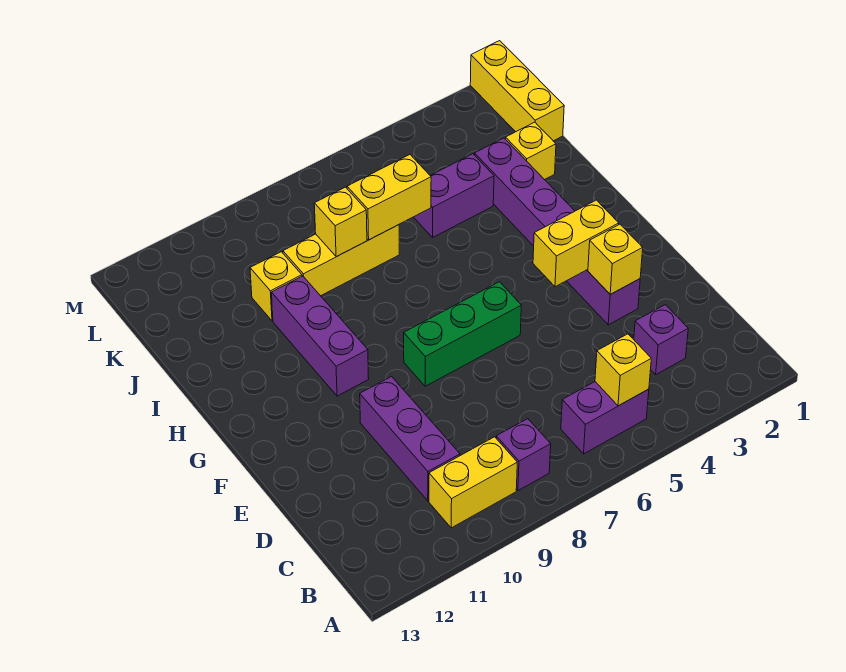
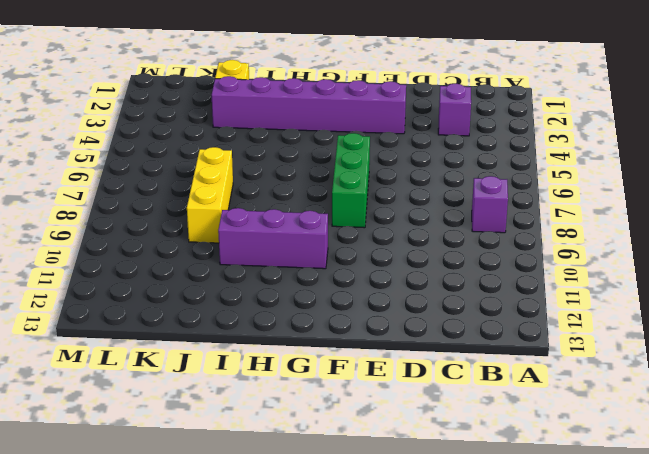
none -> purple 1x2 brick [561,382,649,454]
none -> yellow 1x2 brick [429,437,517,528]
none -> purple 1x3 brick [360,377,460,501]

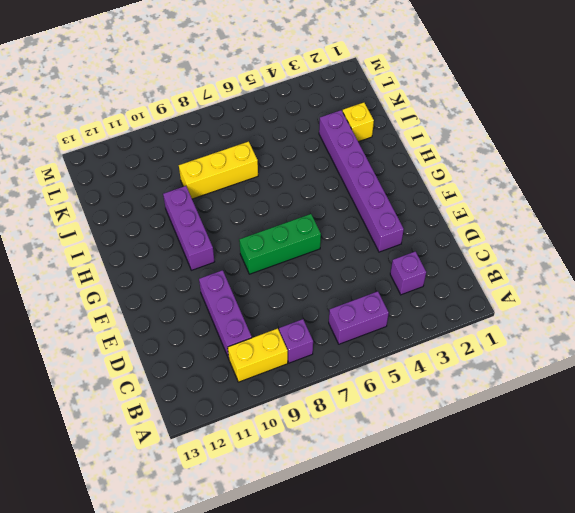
none -> purple 1x2 brick [414,154,494,237]
none -> yellow 1x1 brick [250,252,302,321]
none -> yellow 1x3 brick [470,41,564,141]

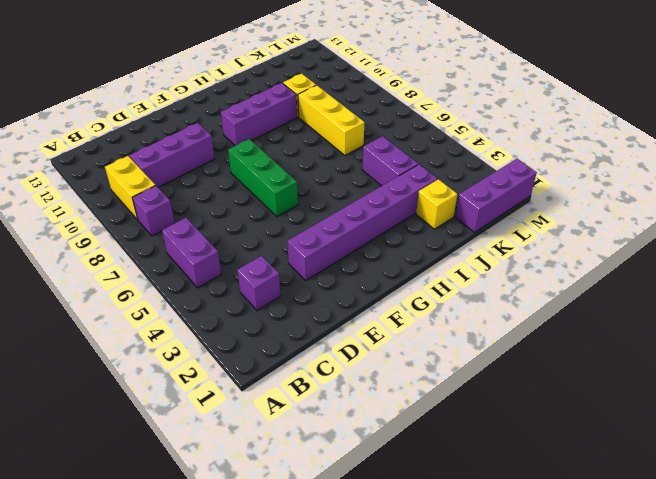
purple 1x3 brick [456,159,537,232] -> yellow 1x3 brick [470,41,564,141]
none -> yellow 1x1 brick [595,334,651,406]
none -> yellow 1x1 brick [588,224,643,294]
none -> yellow 1x2 brick [533,200,619,287]

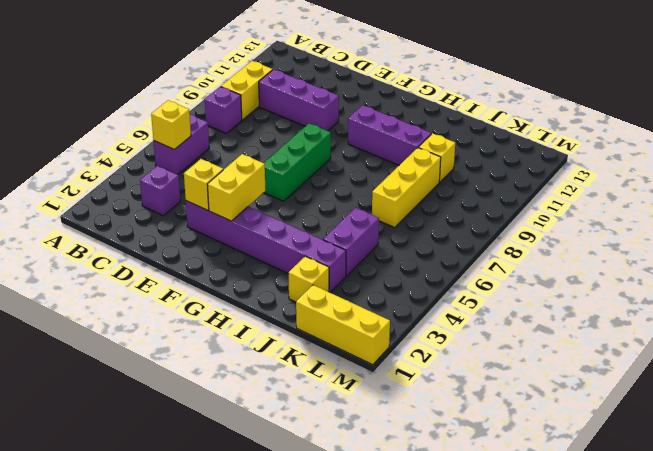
none -> yellow 1x2 brick [347,155,431,240]
none -> yellow 1x1 brick [314,187,367,257]

